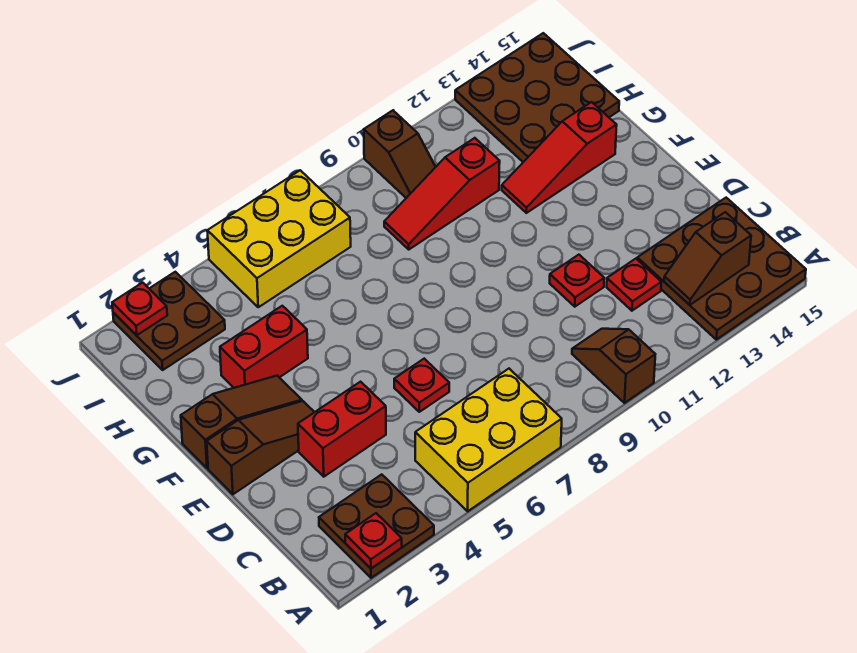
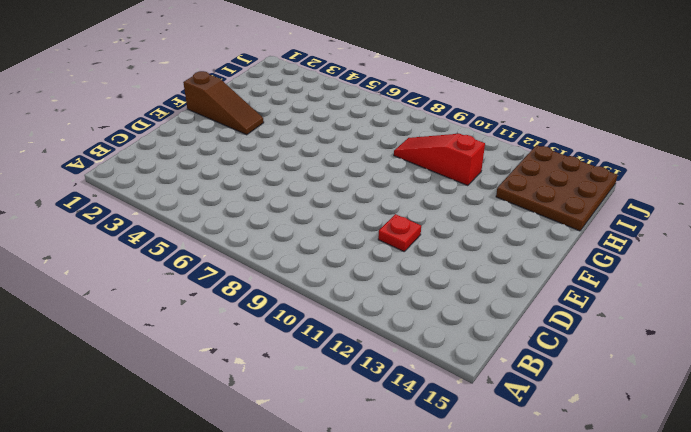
none -> brown 2x2 plate [319,474,434,578]
none -> yellow 2x3 brick [415,369,562,511]
none -> brown 1x2 slope [572,329,655,403]

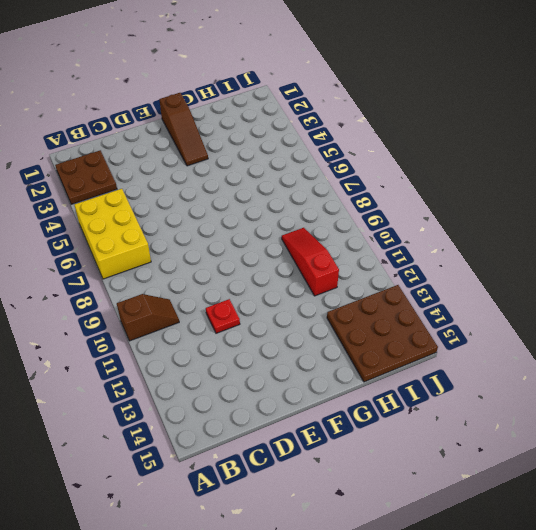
none -> brown 3x3 plate [637,198,806,340]
none -> red 1x1 plate [607,259,661,311]
none -> red 1x2 brick [298,382,386,477]

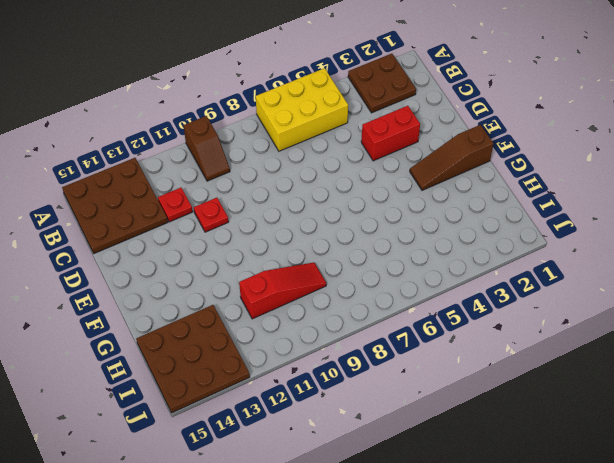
none -> red 1x1 plate [394,359,449,412]
none -> brown 1x3 slope [207,401,314,494]
none -> red 1x2 brick [220,306,308,388]

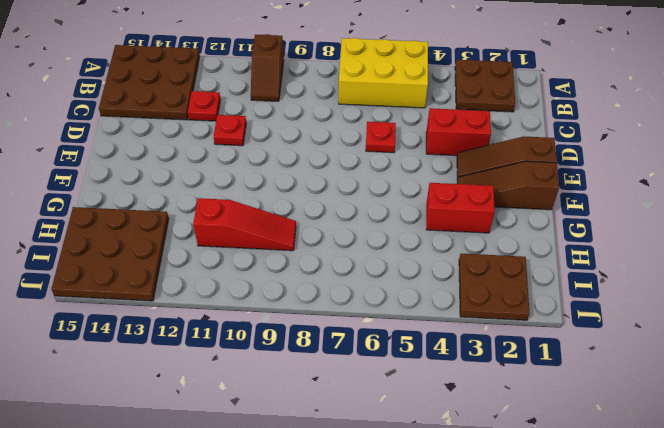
none -> red 1x3 slope [502,102,617,213]
none -> yellow 2x3 brick [207,170,351,307]
none -> brown 1x2 slope [364,111,435,198]

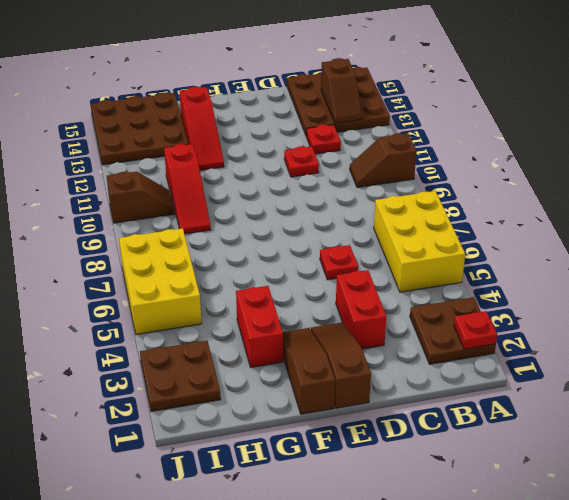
none -> red 1x1 plate [112,283,167,335]

